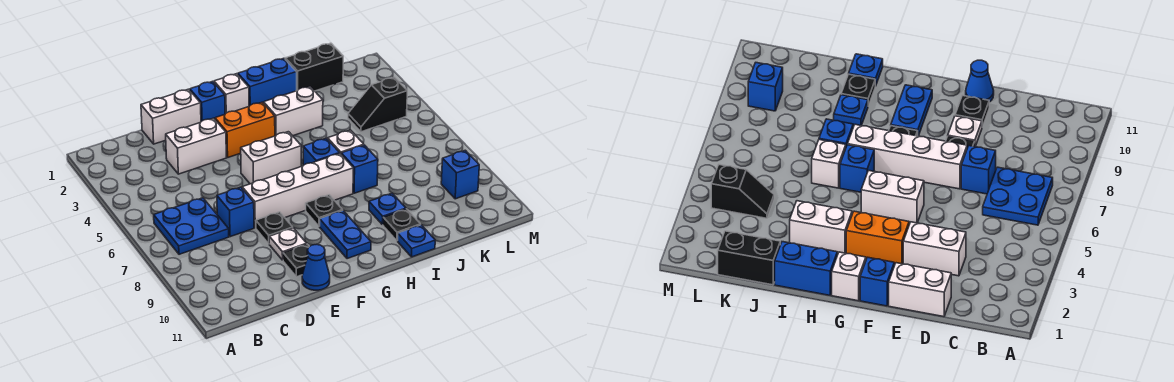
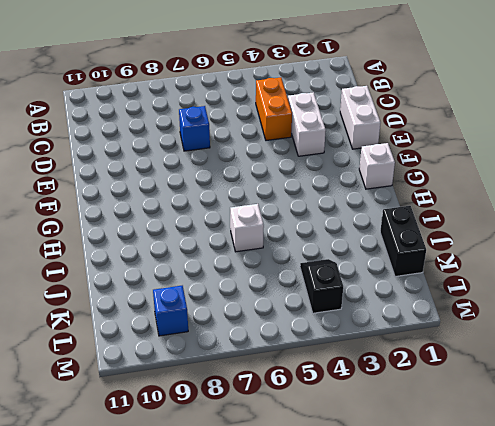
orange 1x2 brick [256,78,292,140] -> orange 1x2 brick moved to [215,102,275,157]
none -> blue 2x2 plate [154,198,229,254]
none -> white 1x4 brick [242,154,353,228]
none -> black 1x1 plate [256,212,293,244]

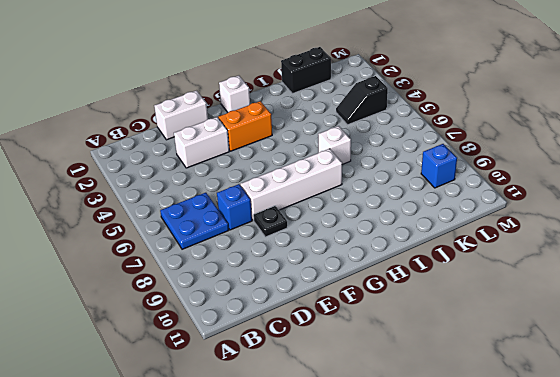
none -> white 1x1 plate [269,228,307,260]
none -> black 1x1 plate [283,244,309,277]
none -> blue 1x1 cone [302,244,330,290]

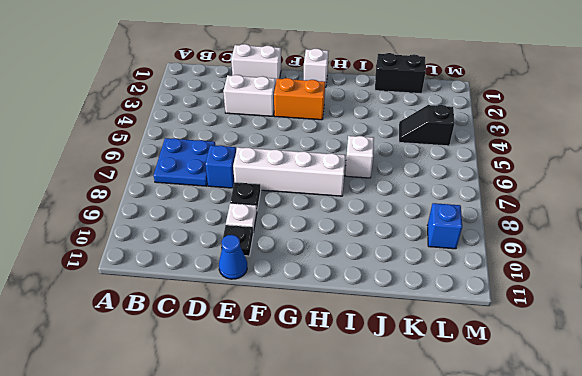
none -> blue 1x1 brick [190,81,225,121]
none -> white 1x2 brick [240,132,301,184]
none -> black 1x1 plate [306,195,343,226]

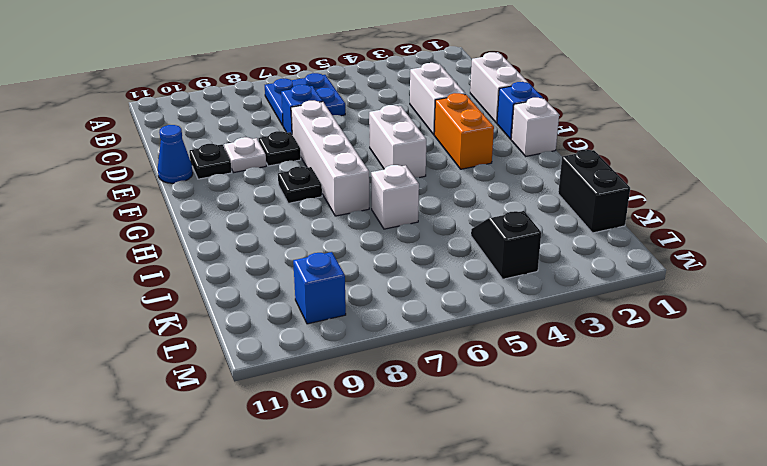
none -> blue 1x2 plate [320,211,371,259]
none -> blue 1x2 brick [238,58,297,106]
none -> white 1x2 brick [264,87,323,136]

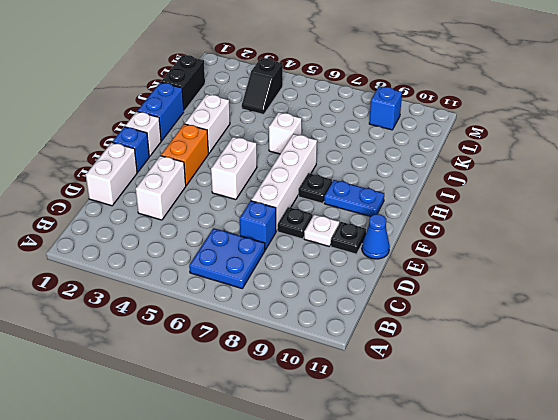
none -> blue 1x1 brick [303,138,340,165]
none -> blue 1x1 brick [341,145,378,193]
none -> blue 1x1 plate [369,193,406,225]

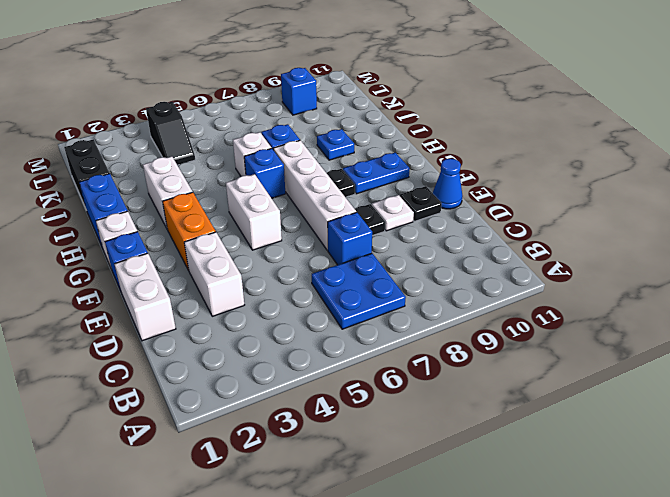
none -> black 1x1 plate [383,209,421,241]
none -> blue 1x1 plate [398,225,435,257]

